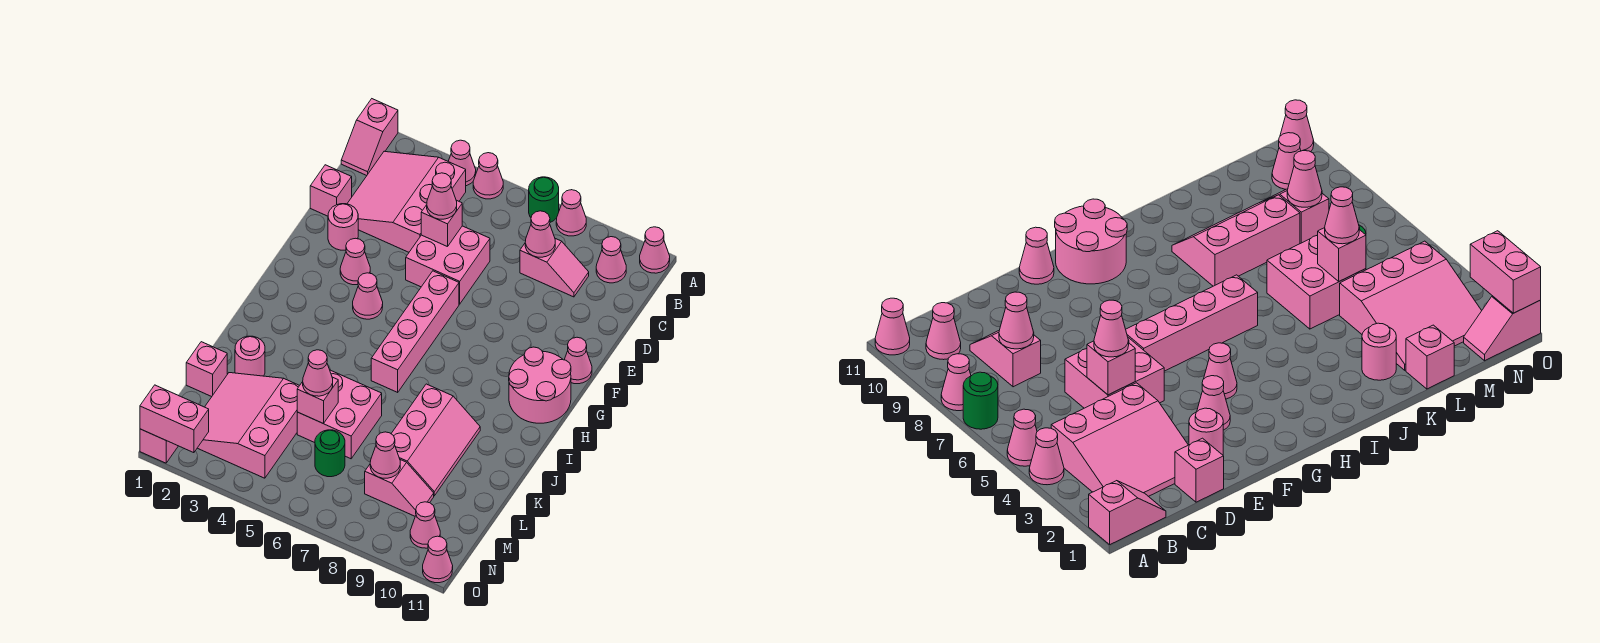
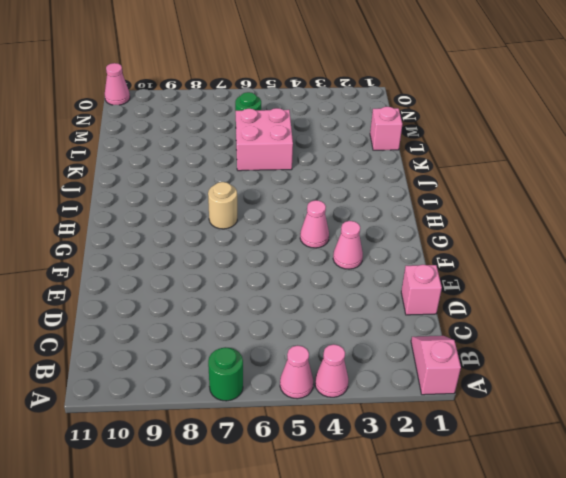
tan 1x1 round brick [208,182,237,229] -> none
none -> pink 1x1 cone [556,190,586,236]
none -> pink 1x1 cone [640,227,670,273]
none -> pink 3x3 slope [347,151,466,252]
none -> pink 1x1 cone [596,237,626,283]

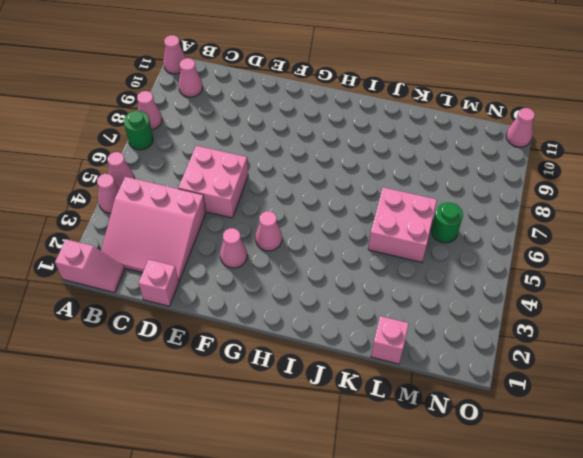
none -> pink 1x2 slope [520,239,589,297]
none -> pink 1x1 round brick [328,204,358,250]
none -> pink 1x4 brick [371,271,459,392]
none -> pink 1x1 cone [564,337,592,384]

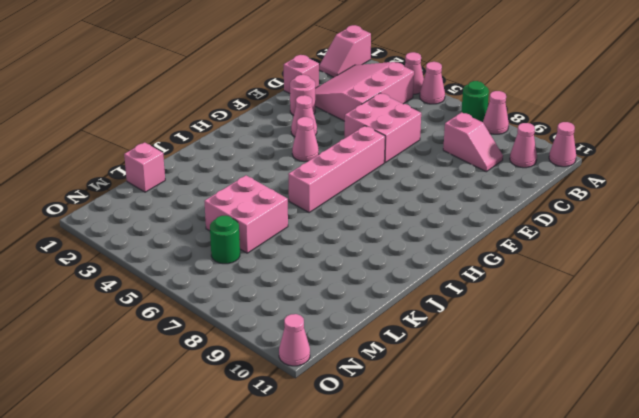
none -> pink 1x1 cone [564,337,592,384]
none -> pink 2x2 round brick [509,347,571,423]
none -> pink 2x3 slope [391,384,480,496]
none -> pink 1x1 round brick [235,336,265,376]

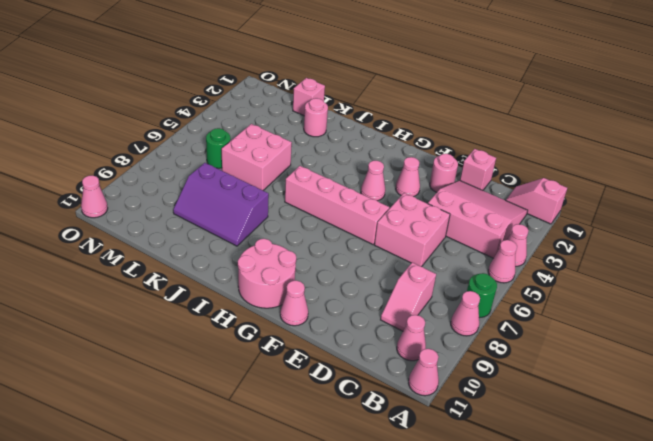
purple 2x3 slope [173,163,269,246] -> pink 2x3 slope [391,384,480,496]
none -> pink 3x3 slope [198,373,300,478]
none -> pink 1x2 slope [365,460,434,516]
none -> pink 1x2 slope [140,429,178,463]
none -> pink 1x1 cone [410,502,440,548]

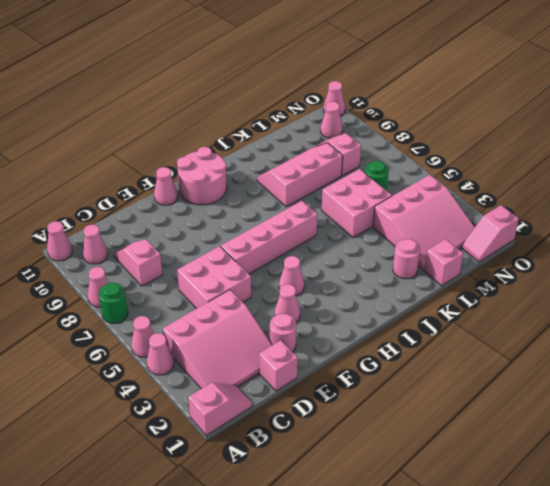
none -> pink 1x1 cone [525,211,555,257]
none -> pink 1x1 brick [421,201,462,247]
none -> pink 1x1 brick [297,377,338,424]
none -> pink 1x1 cone [370,432,400,478]

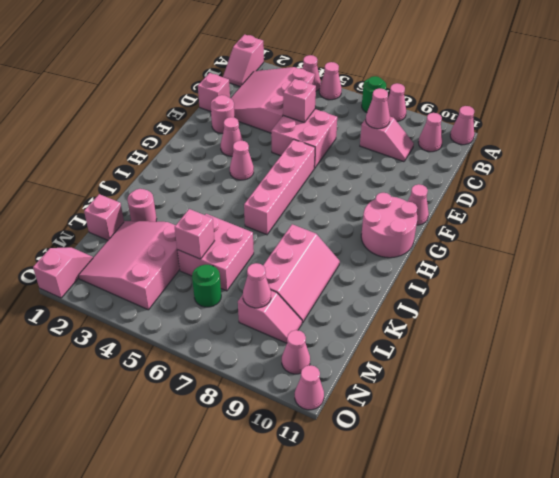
none -> pink 1x2 brick [140,385,209,453]
none -> pink 1x1 cone [427,173,457,219]
none -> pink 1x1 cone [303,350,333,396]

